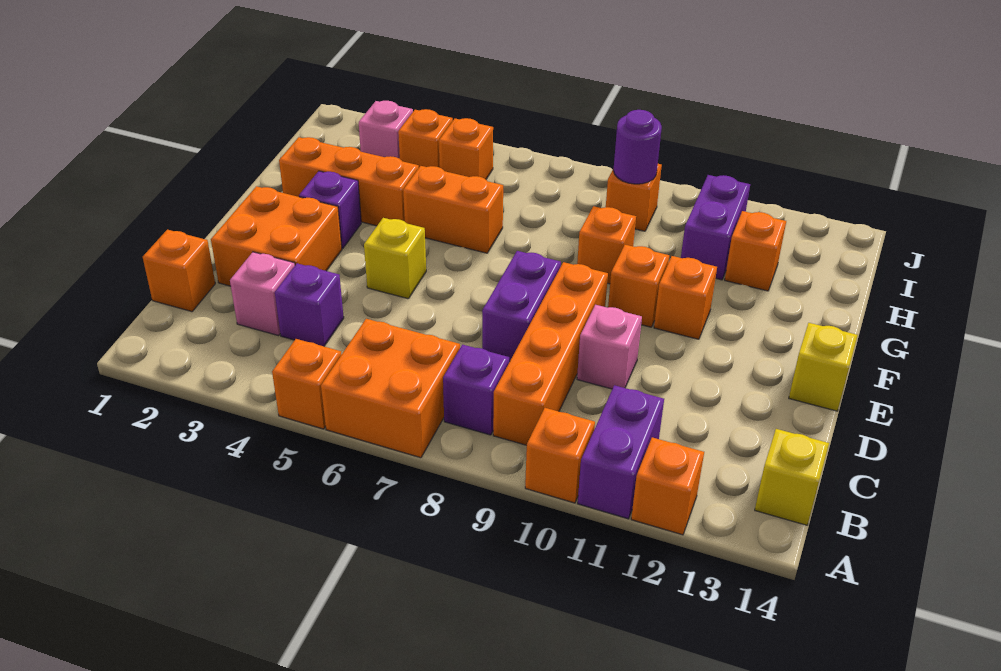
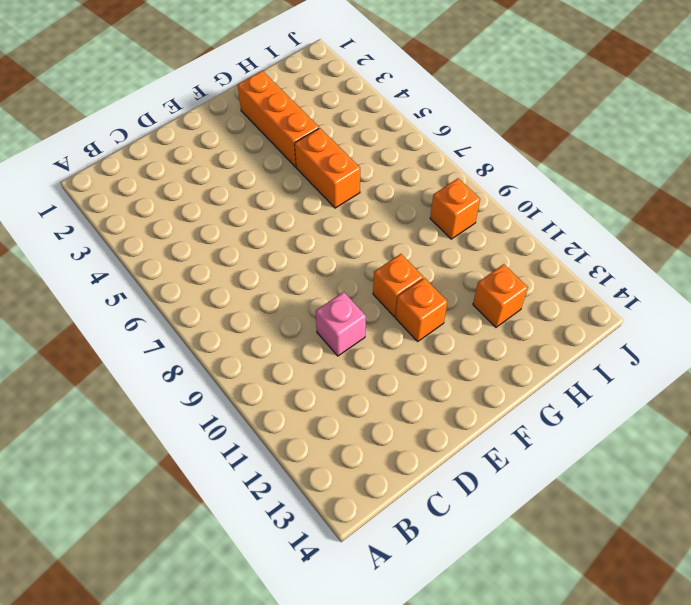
none -> orange 1x1 brick [272,339,342,429]
none -> orange 2x2 brick [321,319,460,458]
none -> orange 1x1 brick [525,408,595,503]

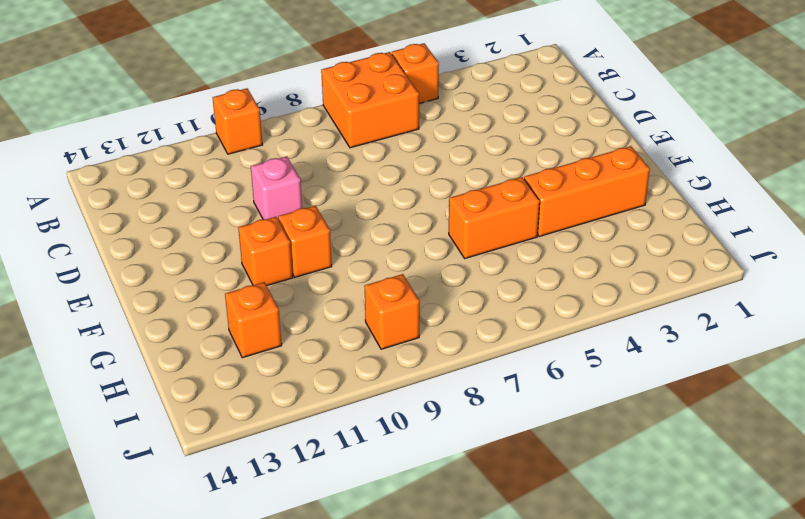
none -> purple 1x2 brick [578,385,664,519]
none -> orange 1x1 brick [631,437,704,535]
none -> purple 1x1 brick [443,345,509,435]

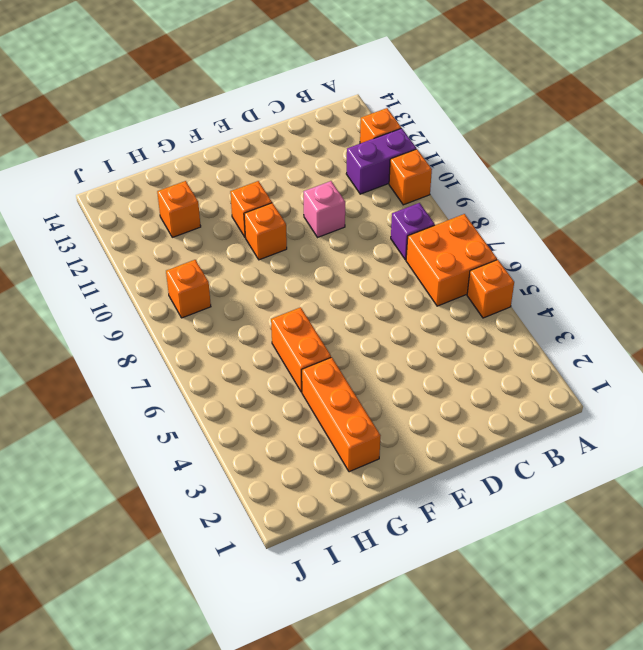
none -> orange 1x4 brick [493,262,608,445]
none -> yellow 1x1 brick [755,429,829,525]
none -> orange 1x1 brick [143,230,215,312]

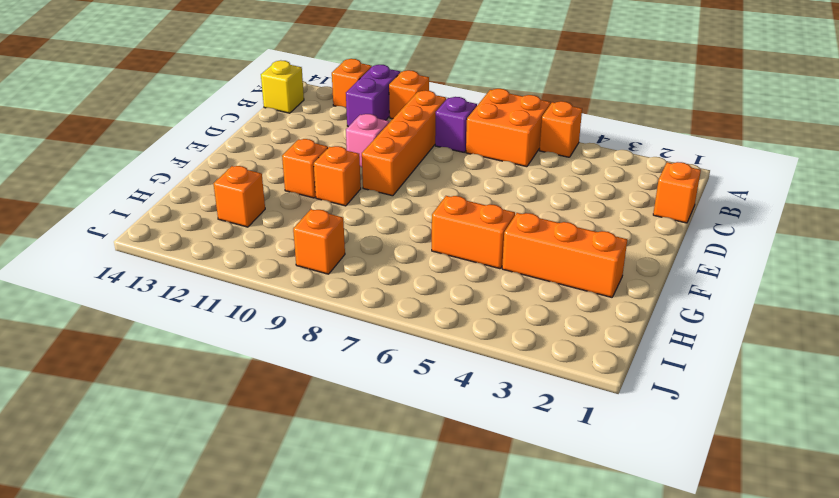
none -> pink 1x1 brick [230,252,295,336]
none -> purple 1x1 brick [275,263,344,346]
none -> orange 2x2 brick [211,186,342,286]

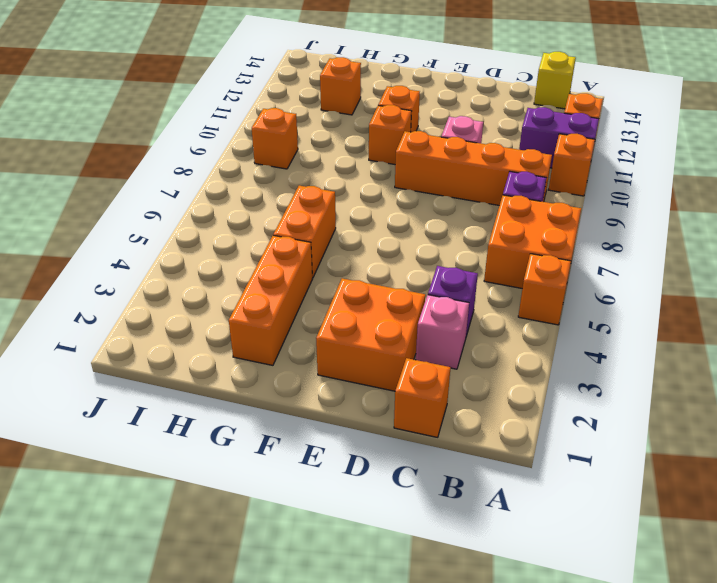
none -> purple 1x2 brick [482,251,561,361]
none -> yellow 1x1 brick [364,218,426,299]
none -> yellow 1x1 brick [789,323,858,411]

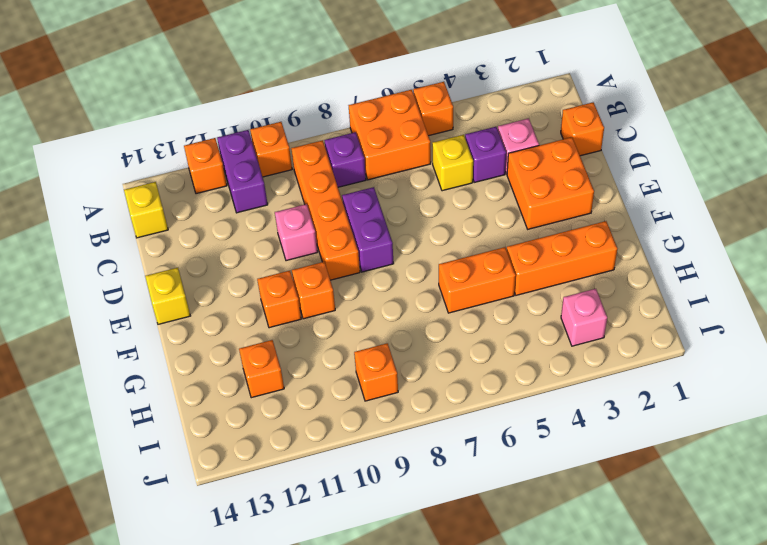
yellow 1x1 brick [432,135,473,191] -> yellow 1x1 brick moved to [364,218,426,299]
none -> purple 1x1 brick [299,171,361,249]
none -> orange 1x1 brick [577,206,636,284]
none -> purple 1x2 brick [681,175,750,280]

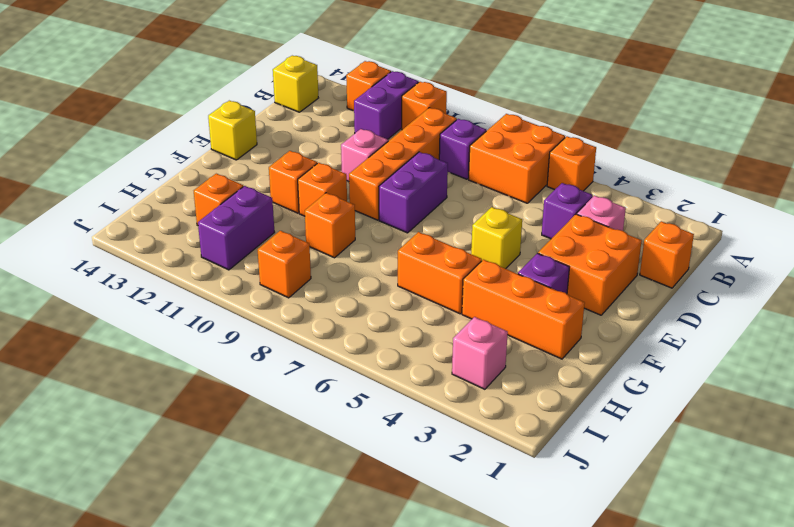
none -> orange 1x1 brick [398,109,453,168]
none -> orange 1x1 brick [439,118,493,179]
none -> purple 1x1 round brick [613,110,662,184]

